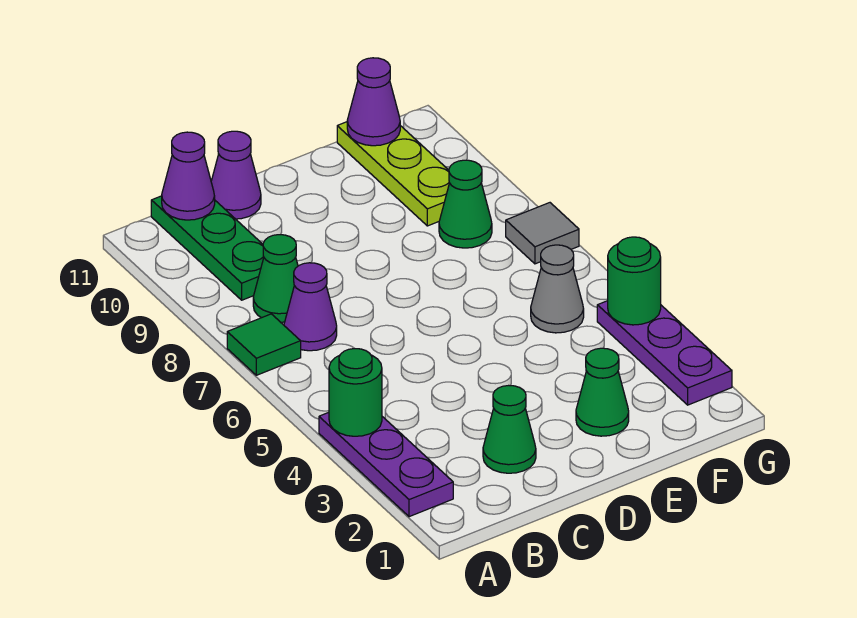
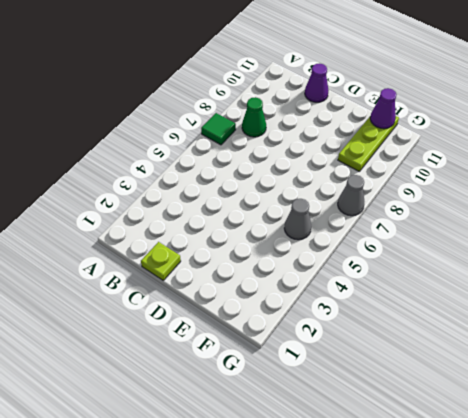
lime 1x1 plate [141,242,181,280] -> none
grey 1x1 cone [338,175,364,216] -> grey 1x1 tile [506,203,579,264]
none -> purple 1x3 plate [319,412,453,517]
none -> purple 1x1 cone [284,263,337,351]
none -> green 1x3 plate [151,196,264,300]

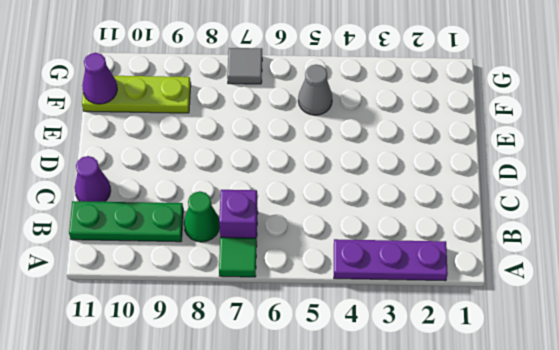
purple 1x1 brick [219,190,258,242] -> purple 1x1 cone [284,263,337,351]
none -> green 1x1 cone [483,385,536,473]
none -> green 1x1 cone [576,348,629,436]
none -> green 1x1 cone [439,160,492,248]

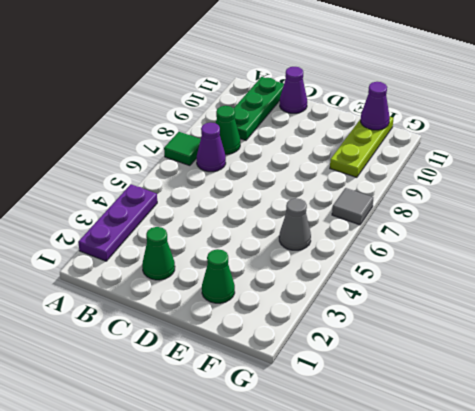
none -> green 1x1 cone [439,160,492,248]
none -> purple 1x3 plate [597,301,732,405]
none -> green 1x1 round brick [329,349,382,436]

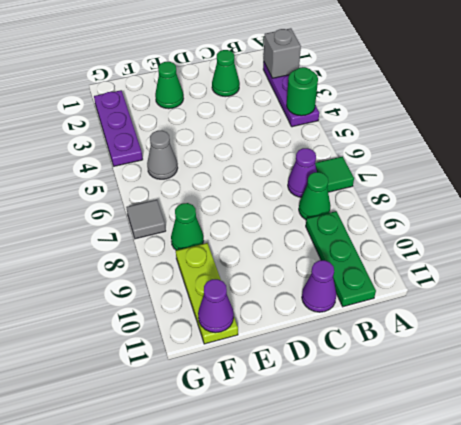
grey 1x1 brick [264,28,301,78] -> none
none -> purple 1x1 cone [162,132,215,220]
none -> green 1x1 round brick [608,237,661,325]

